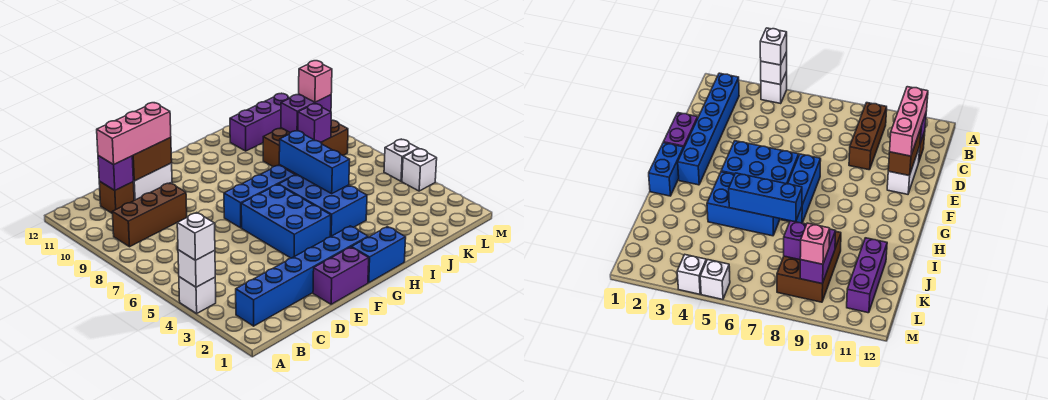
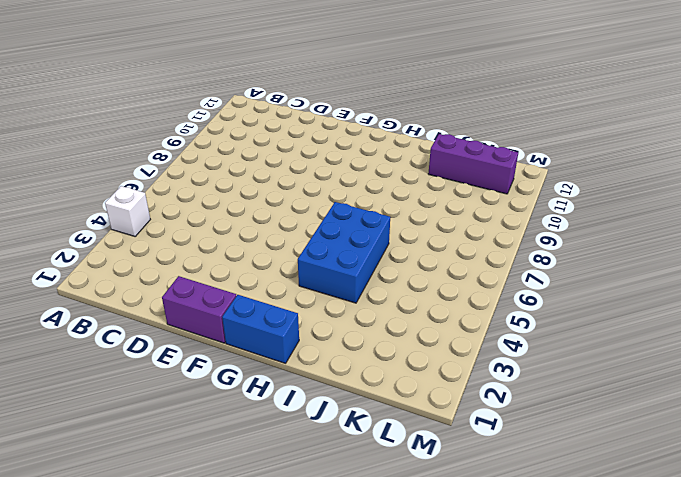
none -> blue 1x6 brick [236,226,368,326]
none -> brown 1x3 brick [112,183,187,247]
none -> brown 1x1 brick [99,181,134,214]

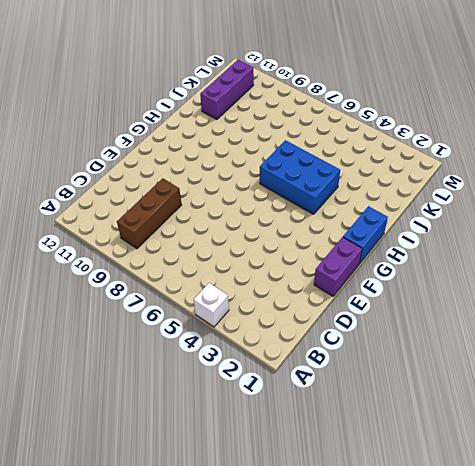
none -> blue 1x6 brick [236,226,368,326]
none -> brown 1x1 brick [99,181,134,214]
none -> white 1x2 brick [133,163,172,200]

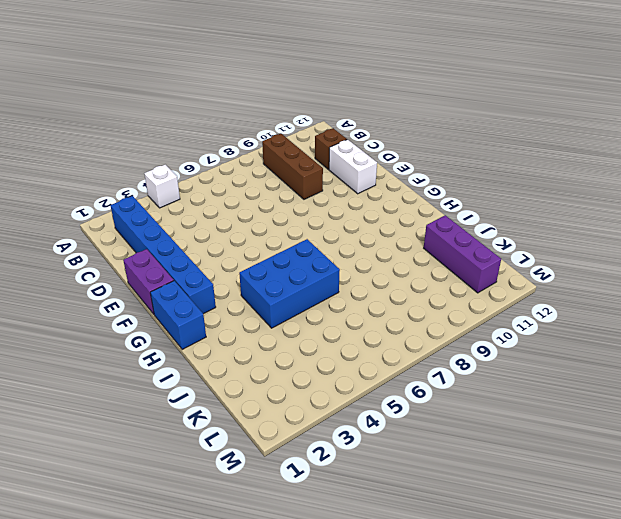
none -> blue 2x3 brick [241,185,331,258]
none -> blue 1x3 brick [224,165,295,228]
none -> brown 2x3 brick [263,120,348,175]

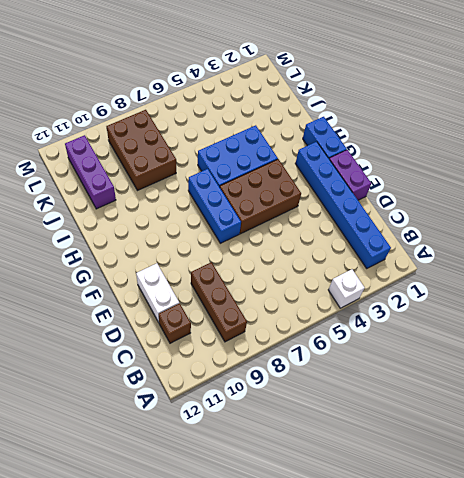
brown 2x3 brick [220,159,301,234] -> blue 2x3 brick [241,185,331,258]
none -> white 1x1 brick [402,149,437,191]
none -> white 1x1 brick [384,139,418,181]
none -> white 1x1 brick [178,250,215,287]

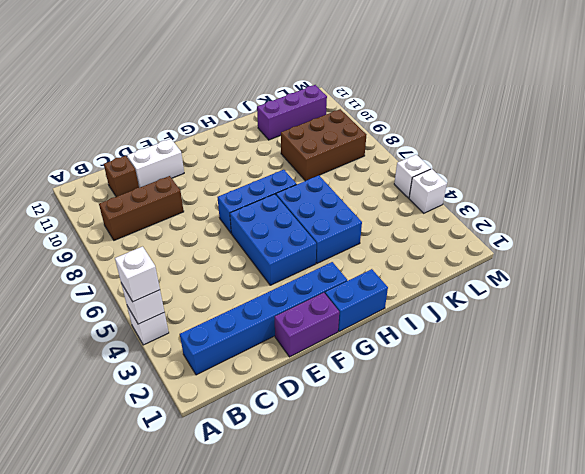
none -> purple 1x1 brick [98,156,133,190]
none -> brown 1x2 brick [132,137,172,181]
none -> blue 1x3 brick [279,131,350,194]

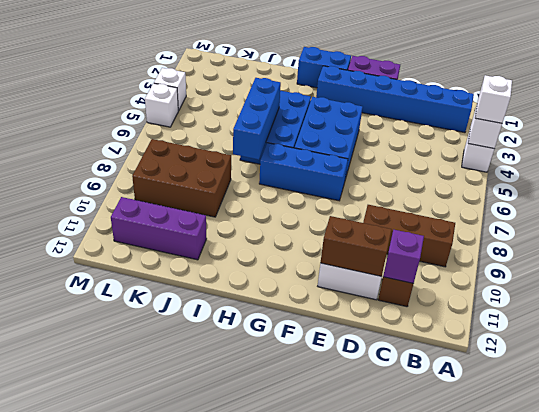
none -> purple 1x1 brick [298,104,331,142]
none -> purple 1x2 brick [281,94,331,133]
none -> pink 1x3 brick [97,103,171,165]

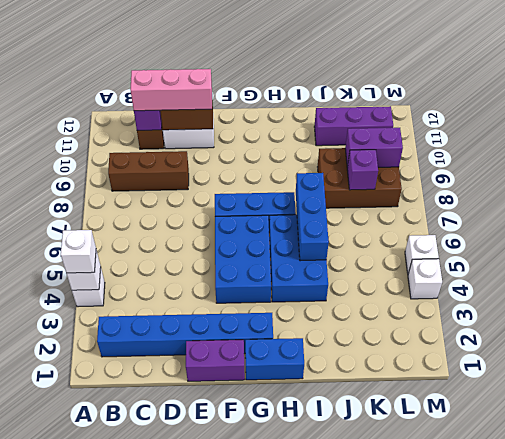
none -> pink 1x1 brick [299,61,332,102]

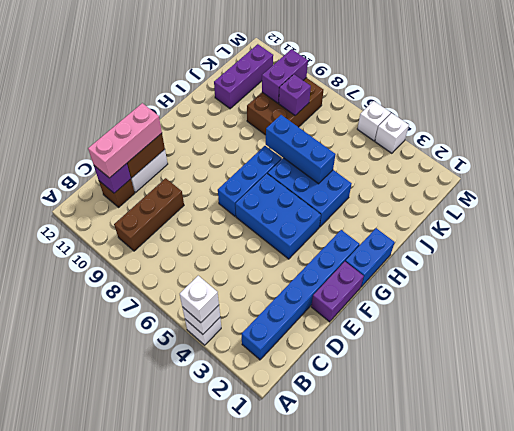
none -> pink 1x1 brick [299,61,332,102]

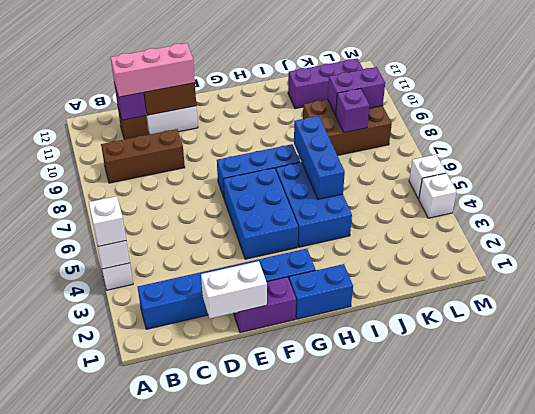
white 1x2 brick [201,261,267,318] -> none
none -> pink 1x1 brick [299,61,332,102]

